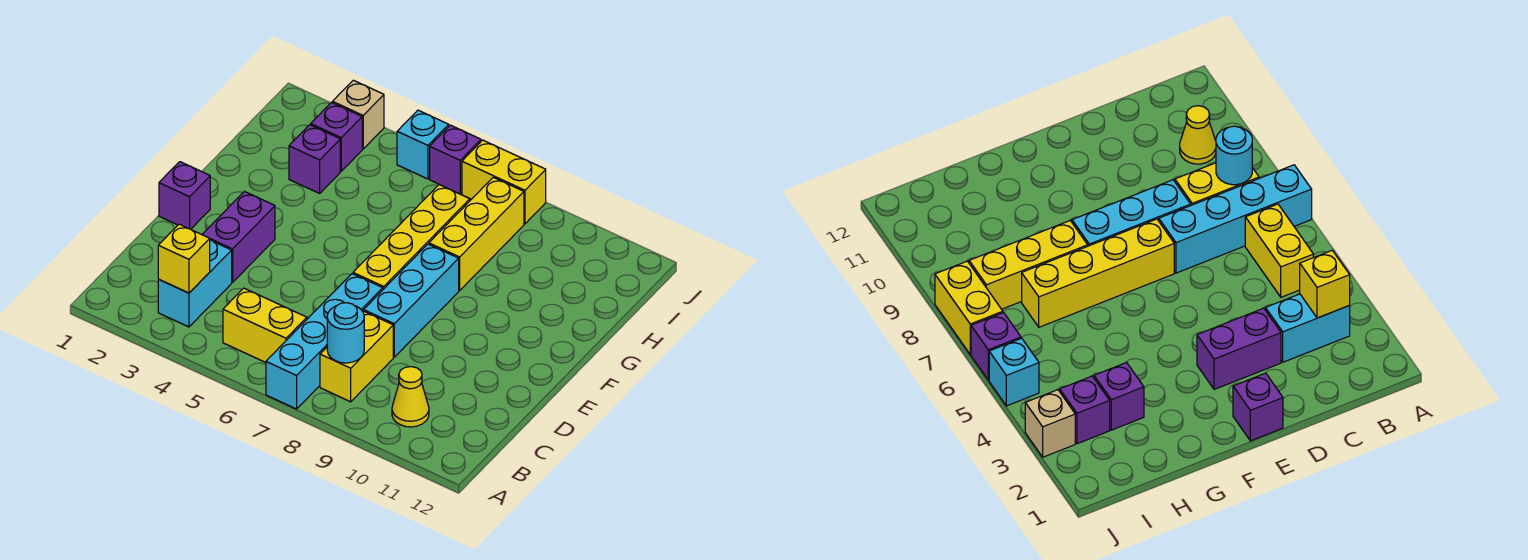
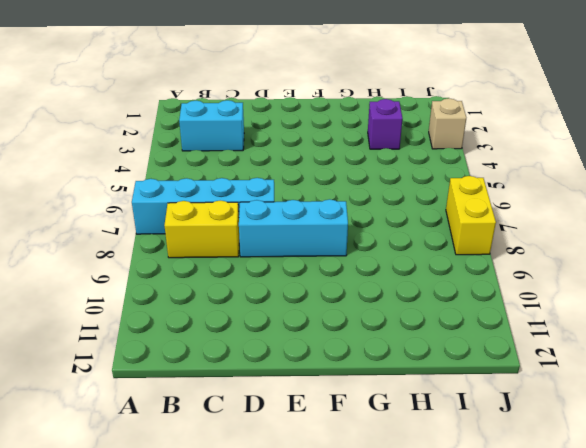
none -> yellow 1x2 brick [223,288,307,363]
none -> yellow 1x1 cone [392,367,429,427]
none -> purple 1x2 brick [202,191,275,282]

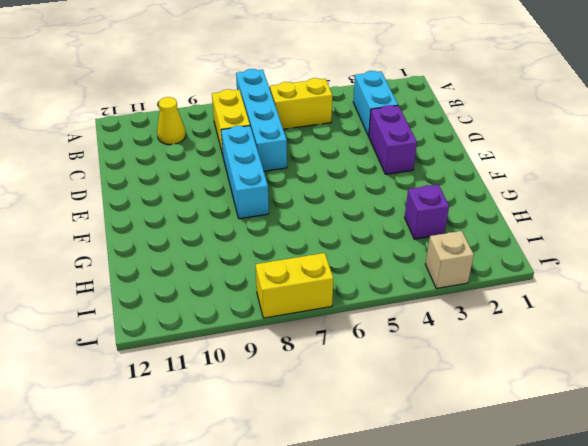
none -> purple 1x1 brick [159,162,210,229]
none -> yellow 1x4 brick [353,185,470,289]
none -> yellow 1x3 brick [429,177,524,291]

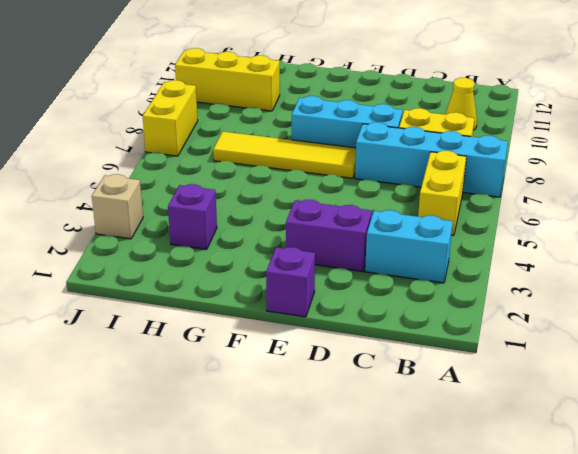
yellow 1x4 tile [213,132,356,178] -> yellow 1x4 brick [353,185,470,289]
yellow 1x3 brick [175,48,280,111] -> yellow 1x3 brick moved to [429,177,524,291]
none -> purple 1x1 brick [311,103,362,171]
none -> cyan 1x1 brick [397,110,449,179]
none -> purple 1x1 brick [430,125,481,194]

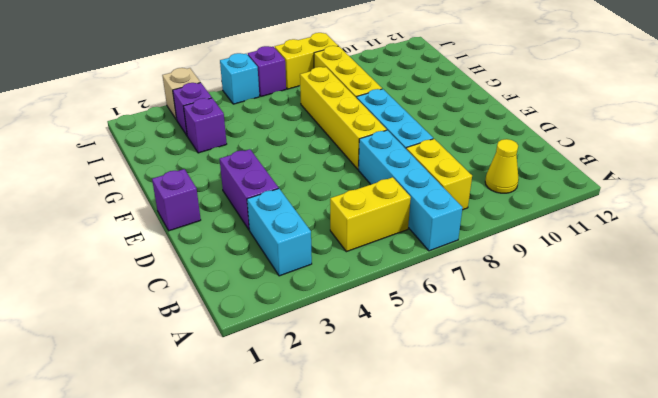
none -> yellow 1x1 brick [158,224,210,293]
none -> cyan 1x1 round brick [327,303,364,363]

